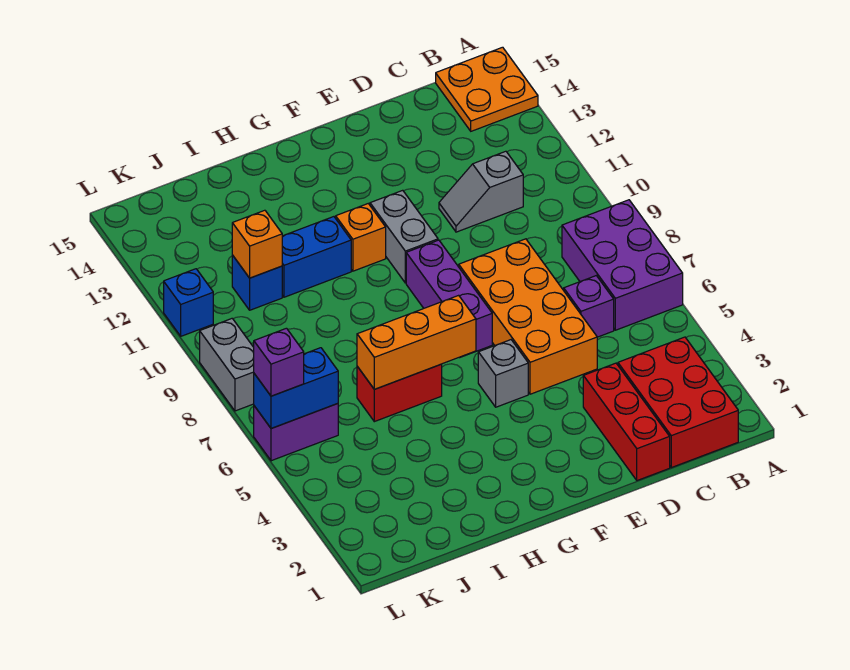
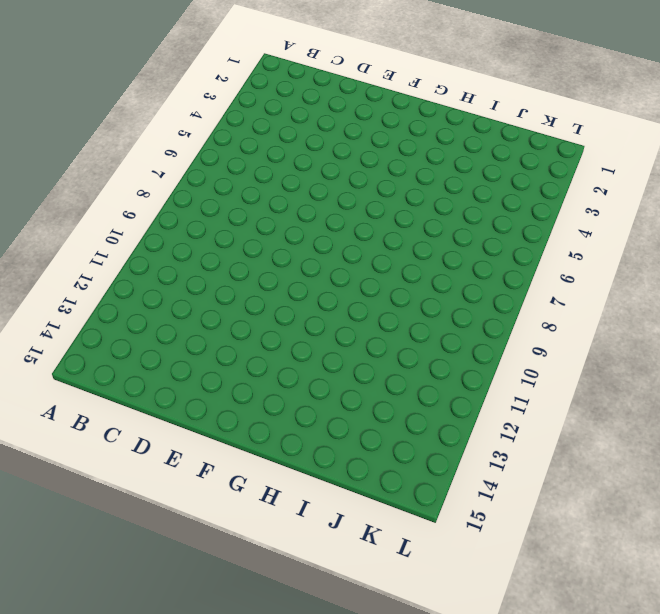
none -> purple 2x3 brick [562,200,683,330]
none -> orange 2x2 plate [436,47,538,131]
none -> red 2x3 brick [618,337,738,468]

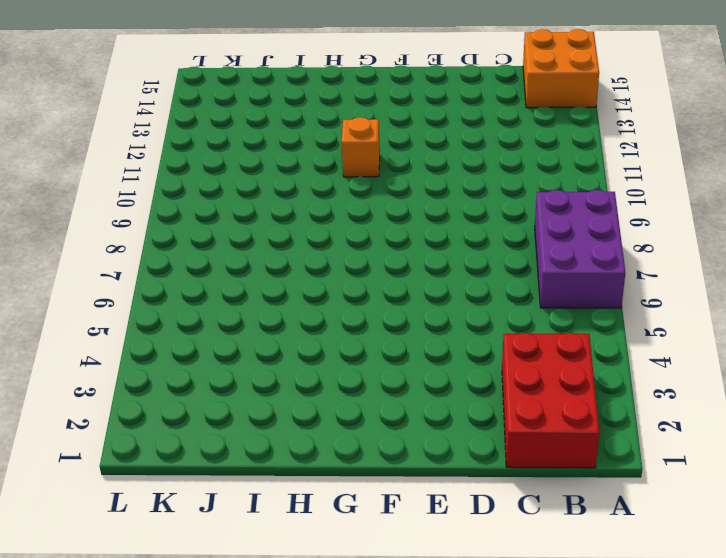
orange 2x2 brick [523,29,599,108] -> orange 2x2 plate [436,47,538,131]
none -> purple 1x1 brick [564,276,614,337]
none -> grey 1x2 slope [439,151,523,232]
none -> red 1x3 brick [583,363,670,481]

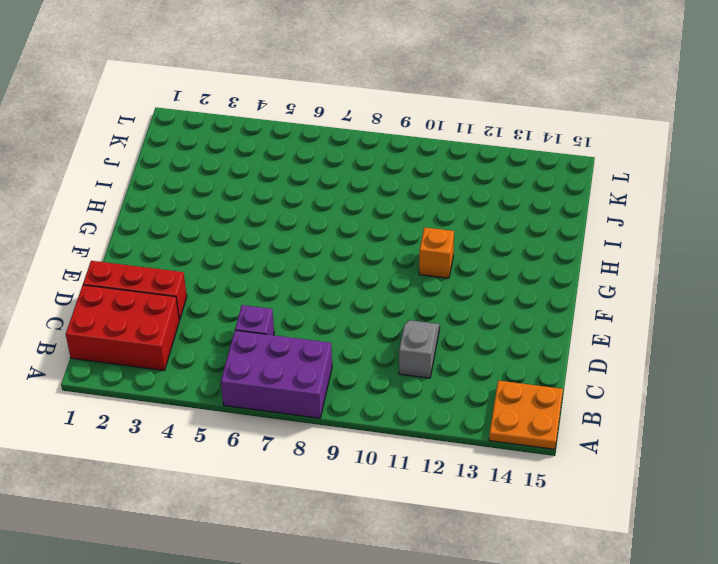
none -> orange 2x4 brick [459,239,597,394]
none -> grey 1x1 brick [478,340,528,407]
none -> purple 1x3 brick [406,240,492,357]

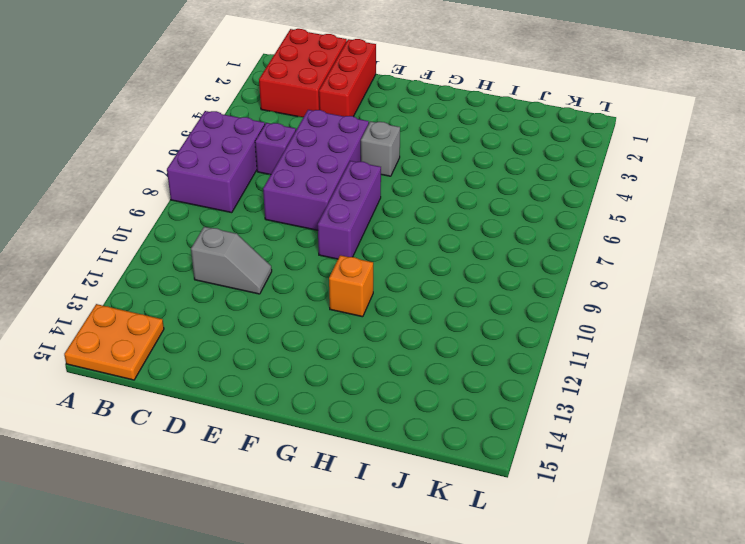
purple 2x4 brick [263,110,369,230] -> orange 2x4 brick [459,239,597,394]
none -> grey 1x2 brick [370,190,438,283]
none -> red 1x2 brick [357,364,442,422]
none -> blue 1x2 brick [282,217,351,297]

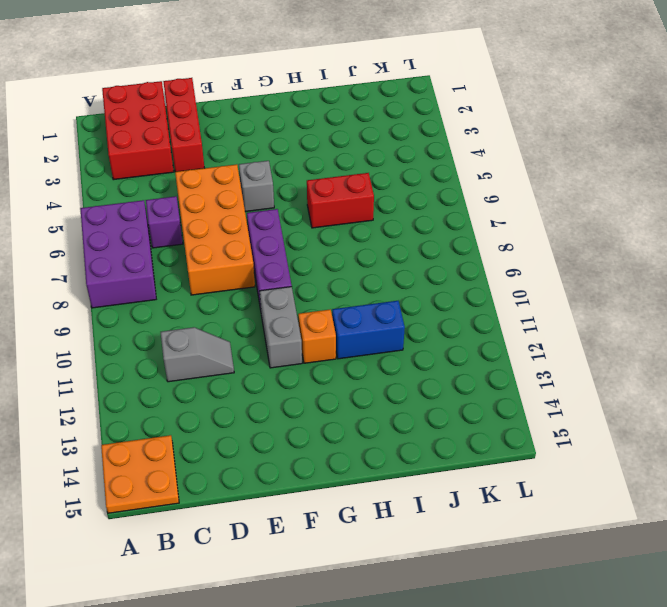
none -> blue 1x1 brick [232,255,282,310]
none -> purple 1x2 brick [254,404,338,461]
none -> grey 1x2 brick [200,319,254,411]

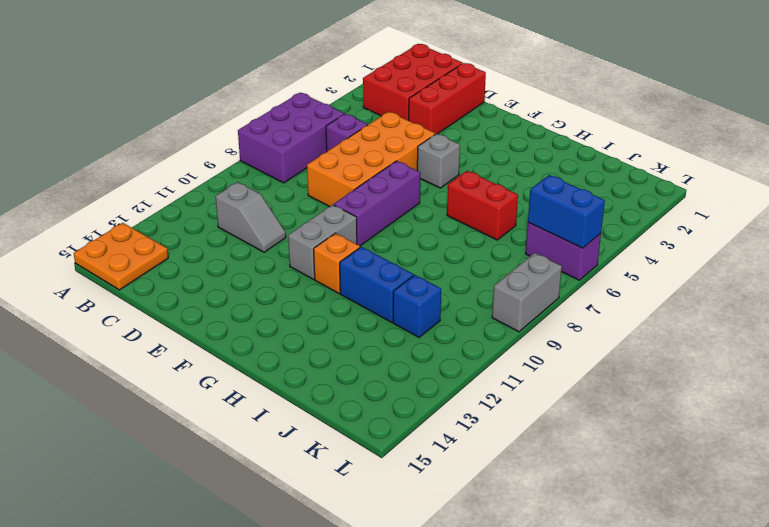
none -> blue 1x1 brick [164,269,213,336]
none -> orange 1x3 brick [357,295,476,389]
none -> orange 1x1 brick [232,210,282,278]

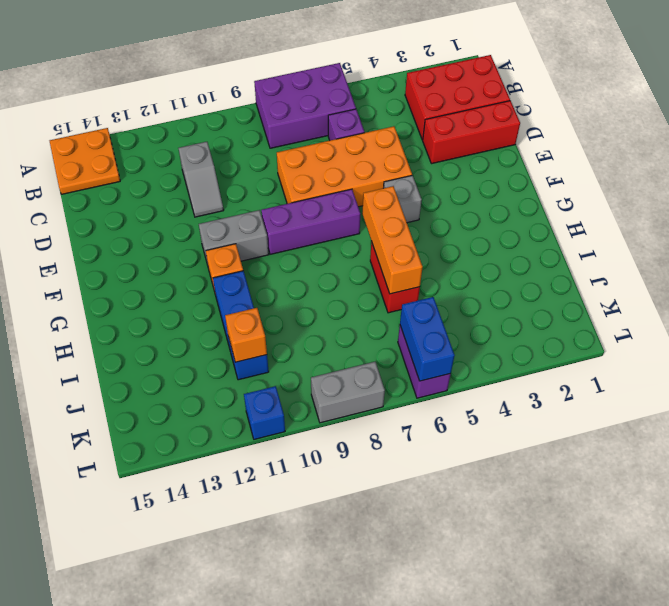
none -> purple 1x1 brick [254,328,304,396]

